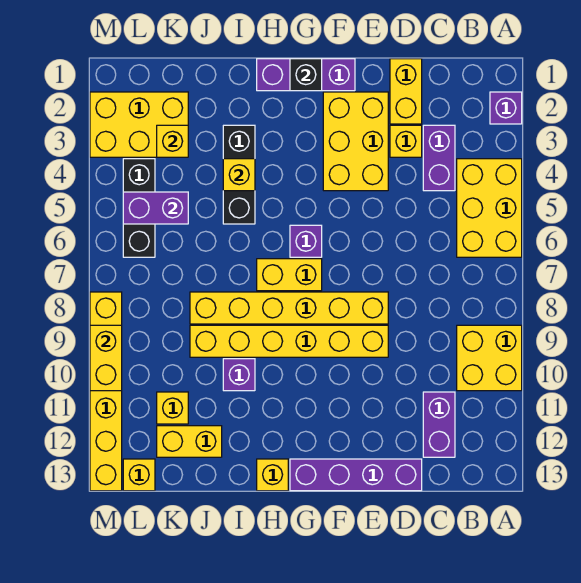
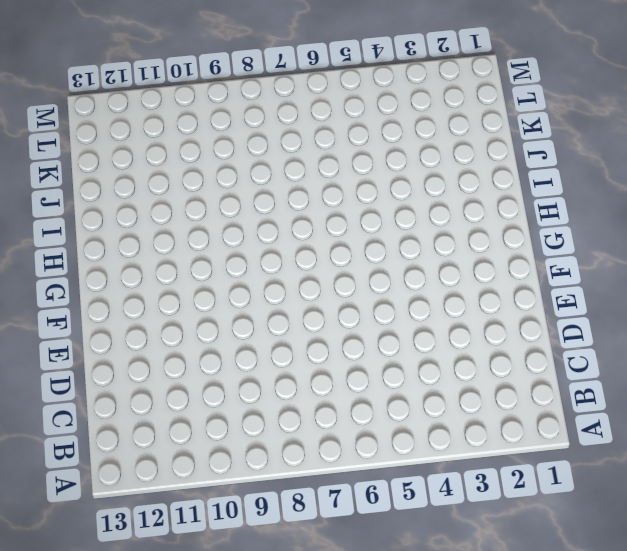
none -> purple 1x1 brick [490,92,522,124]
none -> yellow 2x3 brick [457,159,522,257]
none -> yellow 2x2 brick [457,325,522,391]

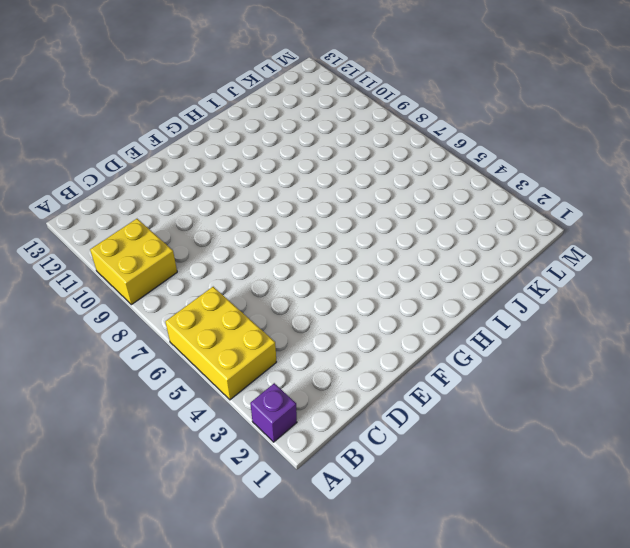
none -> purple 1x2 brick [423,125,455,191]
none -> purple 1x2 brick [423,392,455,457]
none -> yellow 1x2 brick [390,59,422,124]

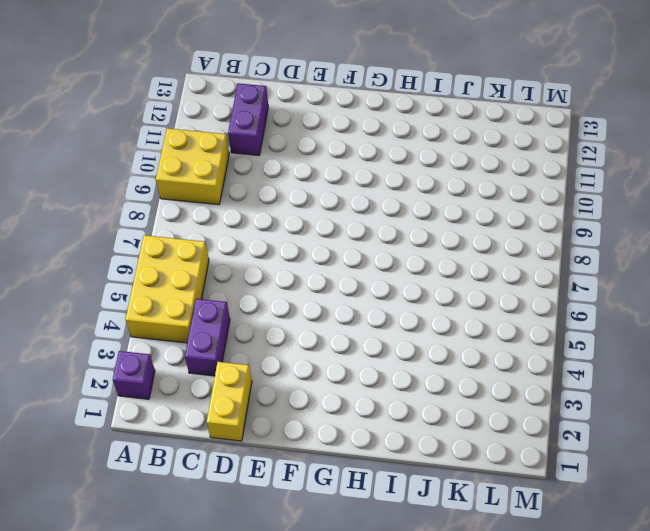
none -> yellow 1x1 brick [390,125,422,157]
none -> purple 1x4 brick [290,459,422,491]
none -> yellow 2x3 brick [323,92,388,191]

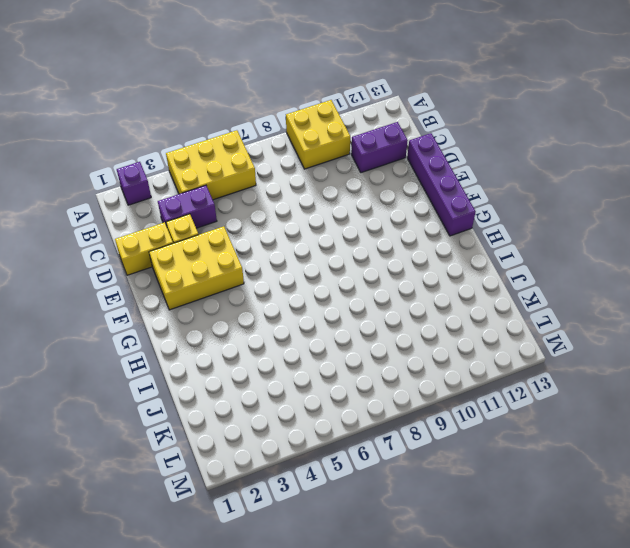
none -> yellow 1x6 brick [190,292,388,324]
none -> yellow 1x6 brick [190,325,388,357]
none -> purple 1x3 brick [257,59,355,91]

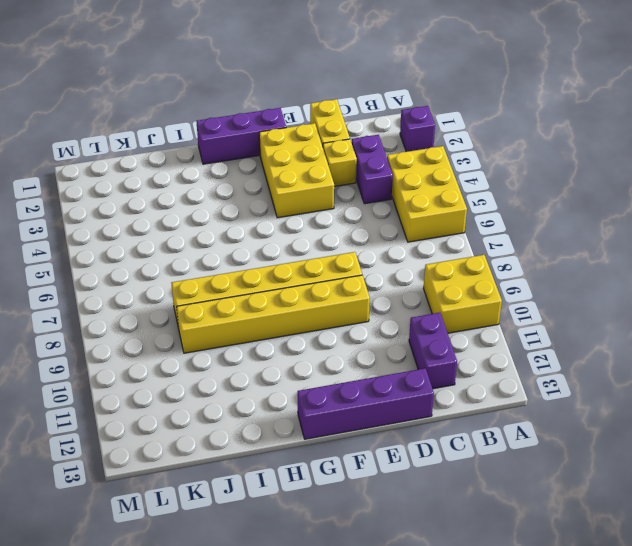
none -> purple 1x1 brick [290,225,322,257]
none -> yellow 1x2 brick [257,259,322,291]
none -> yellow 1x1 brick [257,459,288,491]

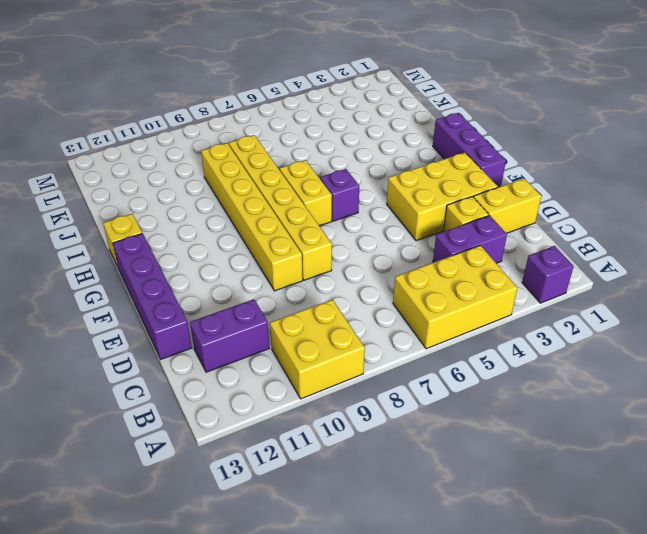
none -> black 1x3 brick [223,125,255,224]
none -> purple 1x1 brick [223,359,255,391]
none -> yellow 1x2 brick [157,426,222,457]

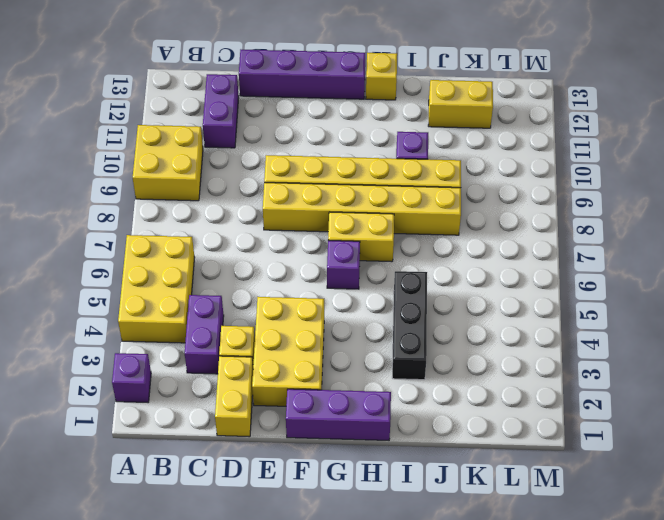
none -> yellow 2x3 brick [90,92,188,157]
none -> yellow 1x1 brick [157,392,188,424]
none -> black 1x3 brick [123,159,155,257]

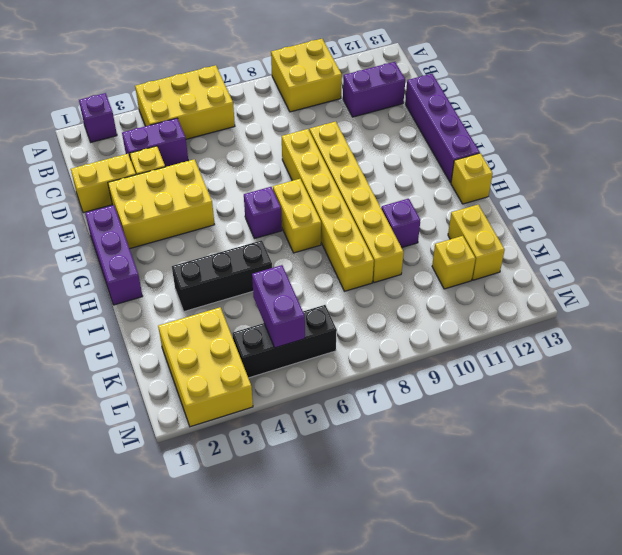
none -> yellow 1x1 brick [123,459,155,491]
none -> yellow 1x6 brick [90,292,122,491]
none -> black 1x1 brick [290,59,322,91]

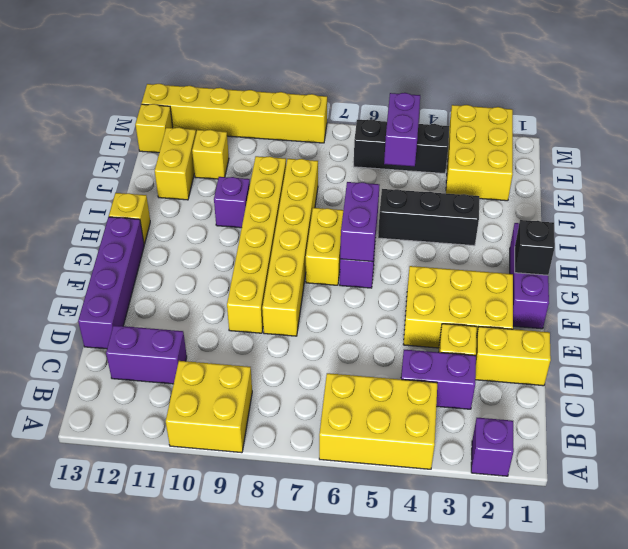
purple 1x2 brick [340,182,379,262] -> none
none -> yellow 1x1 brick [223,159,255,191]
none -> yellow 1x1 brick [157,125,188,157]
none -> yellow 1x2 brick [90,325,122,391]

